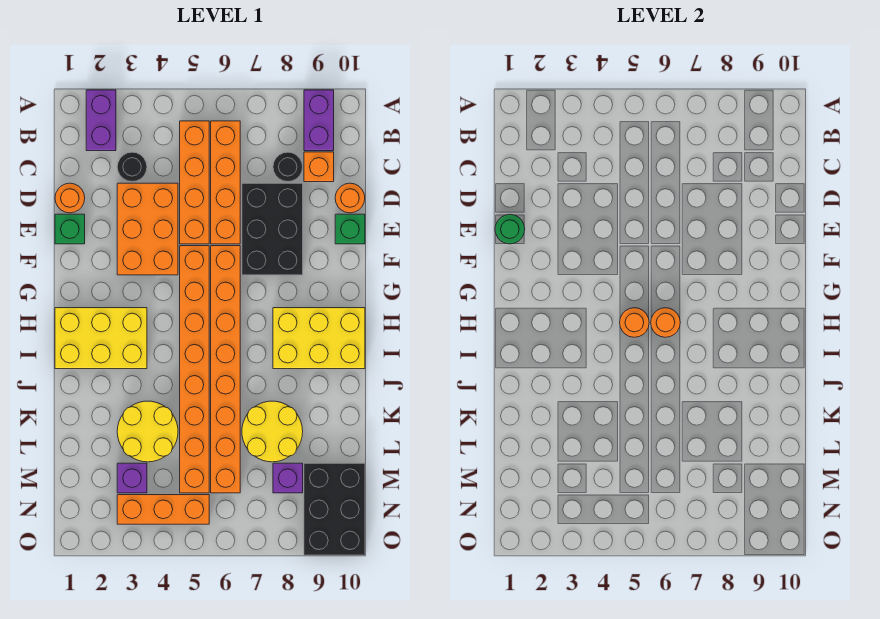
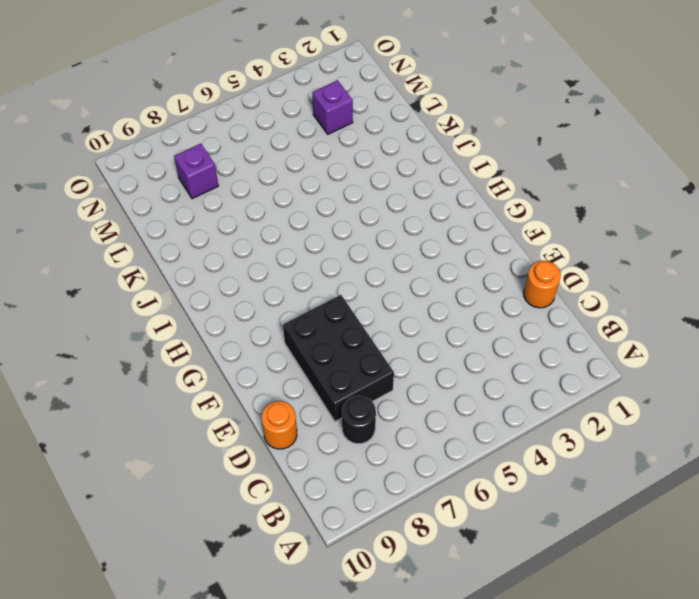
none -> purple 1x2 brick [86,90,116,151]
none -> purple 1x2 brick [304,90,334,151]
none -> orange 1x4 brick [180,121,209,244]

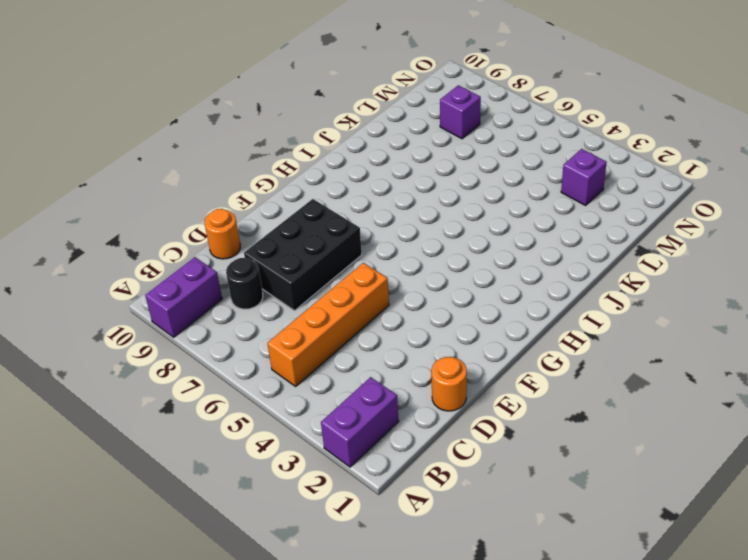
none -> orange 1x4 brick [211,121,240,244]
none -> black 1x1 round brick [117,152,147,182]
none -> orange 1x1 brick [304,152,334,182]

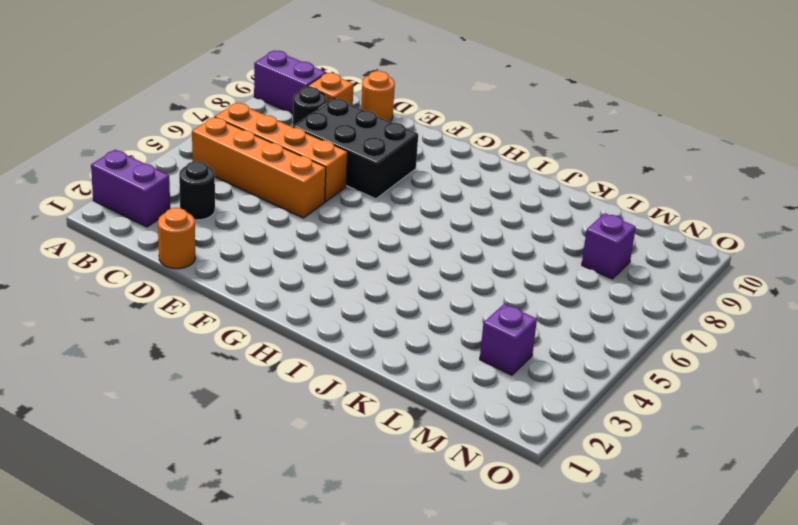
none -> orange 2x3 brick [117,183,178,275]
none -> green 1x1 brick [55,214,85,244]
none -> green 1x1 brick [335,214,365,244]

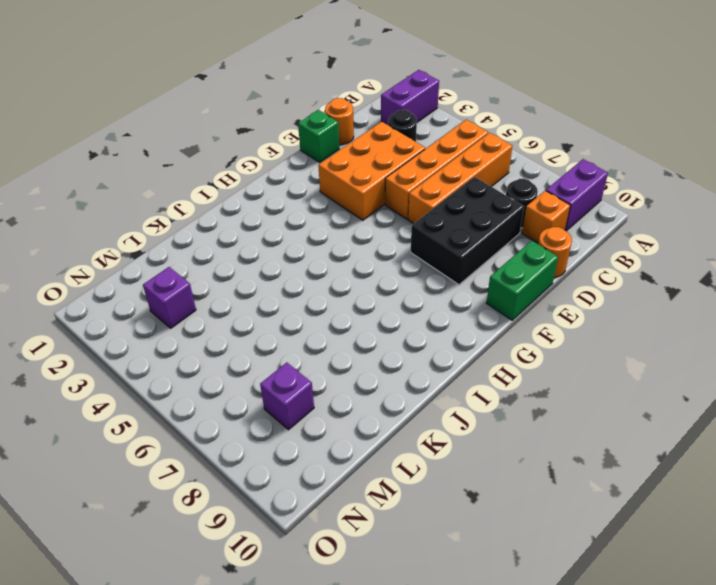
green 1x2 brick [487,241,558,320] -> green 1x1 brick [335,214,365,244]
none -> orange 1x8 brick [180,246,209,493]
none -> orange 1x8 brick [211,246,240,493]
none -> yellow 2x3 brick [55,308,147,369]

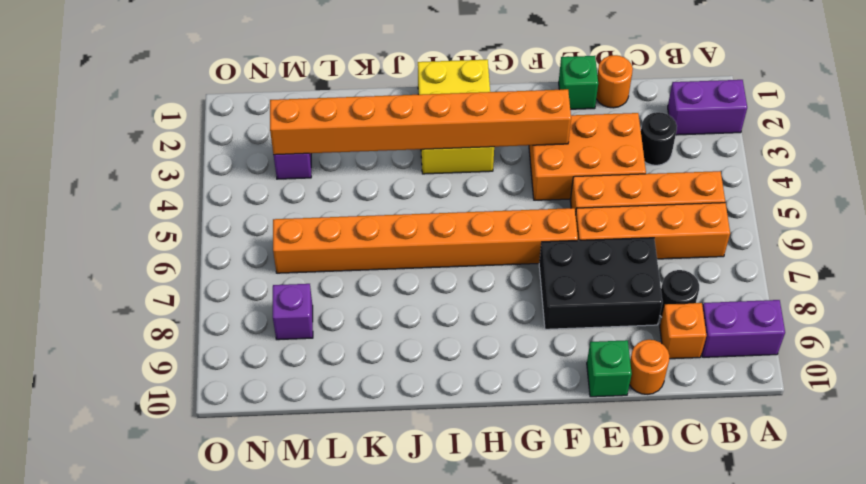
orange 1x8 brick [270,89,571,155] -> orange 1x8 brick moved to [180,246,209,493]
none -> yellow 2x3 brick [273,308,365,369]
none -> yellow 2x2 round brick [117,401,178,462]
none -> yellow 2x2 round brick [242,401,303,462]

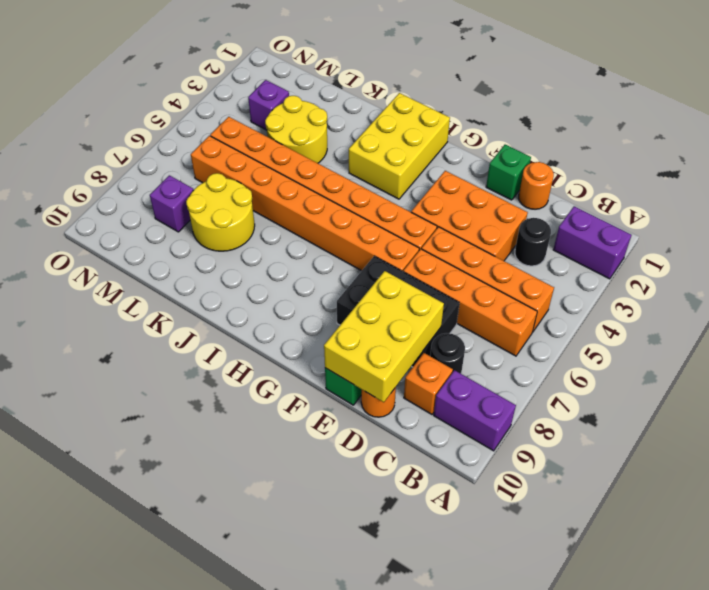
yellow 2x3 brick [324,271,444,402] -> yellow 2x3 brick moved to [273,308,365,369]
none -> black 2x3 brick [304,463,365,555]
none -> orange 1x3 brick [117,495,209,524]
none -> green 1x1 round brick [495,214,525,244]

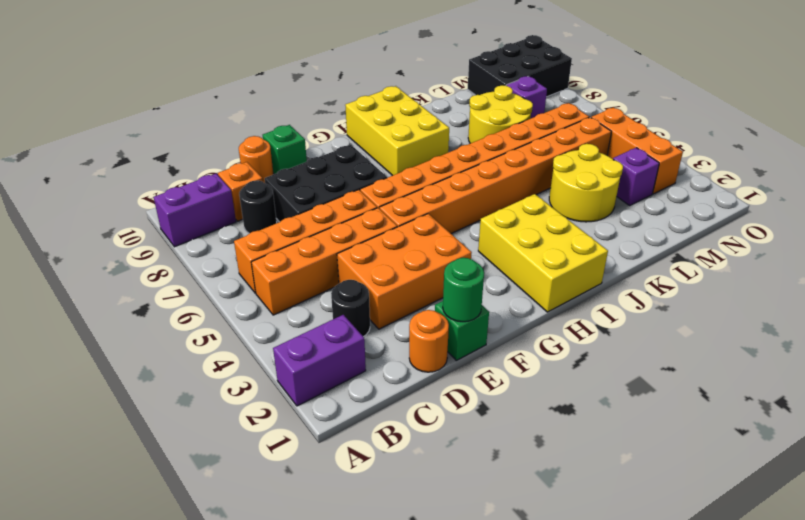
none -> orange 1x1 round brick [620,308,649,337]
none -> orange 1x1 round brick [651,308,680,337]

